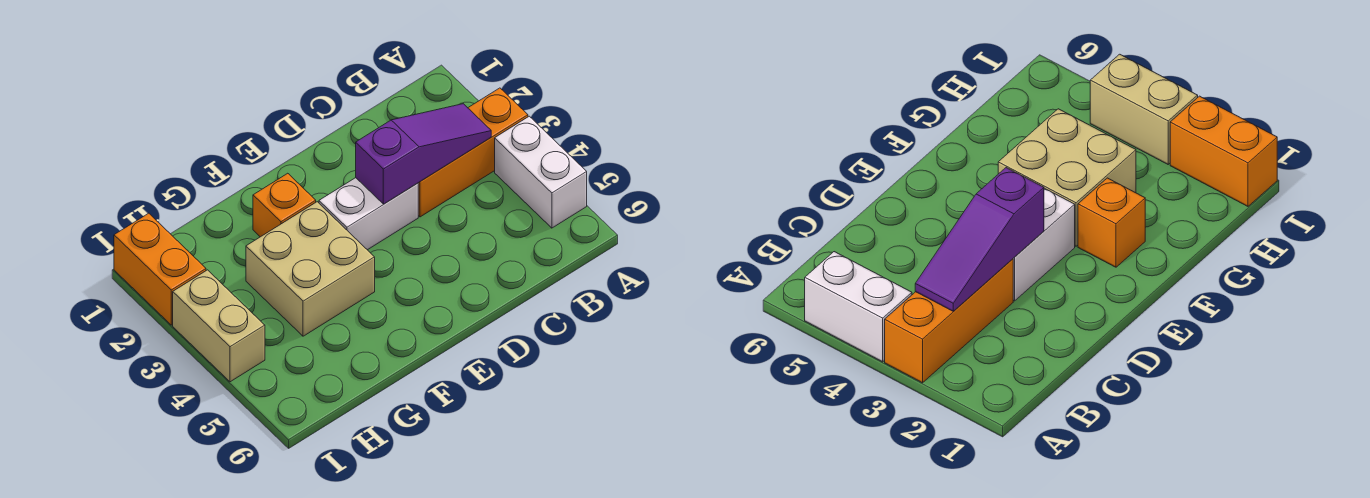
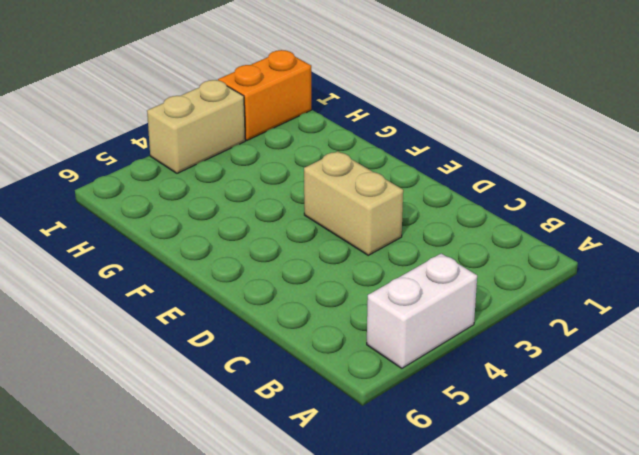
tan 1x2 brick [304,151,403,255] -> white 1x2 brick [319,178,418,250]
none -> orange 1x3 brick [418,88,528,217]
none -> orange 1x1 brick [253,173,316,237]

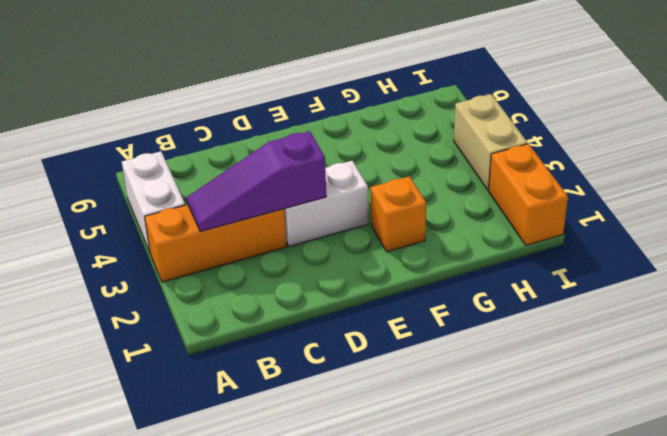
none -> tan 2x2 brick [246,202,375,336]

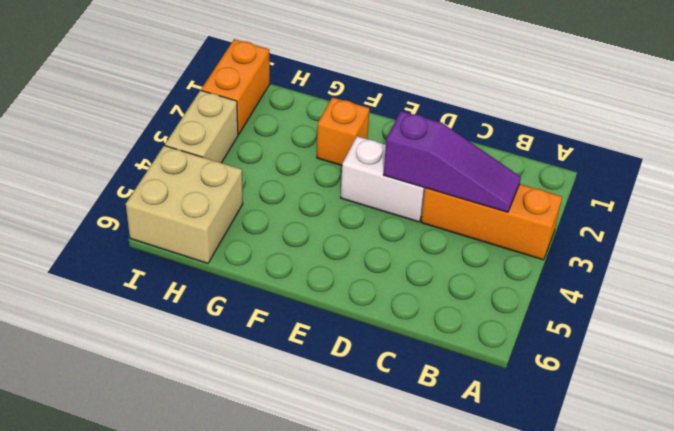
tan 2x2 brick [126,146,243,263] -> tan 2x2 brick moved to [246,202,375,336]
none -> white 1x2 brick [495,116,587,228]

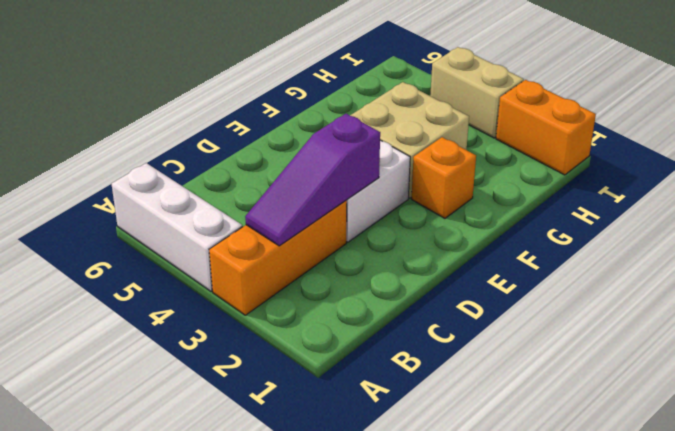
white 1x3 brick [112,163,243,292] -> white 1x2 brick [495,116,587,228]

